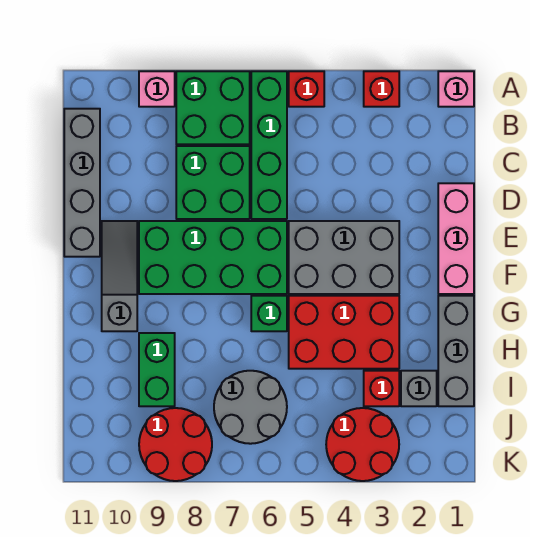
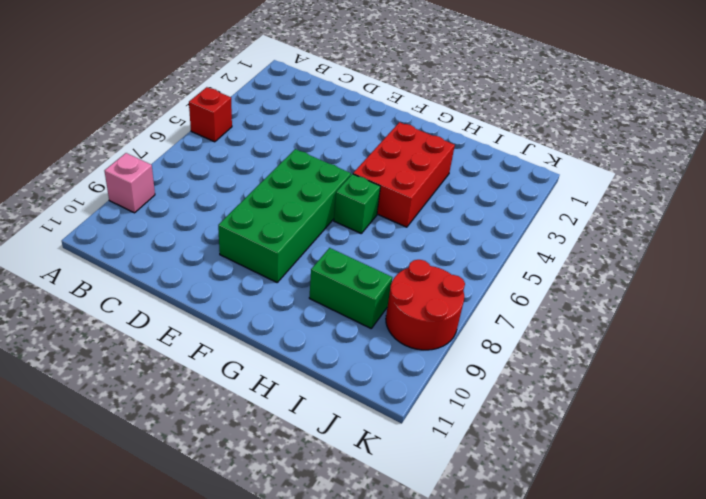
none -> pink 1x1 brick [438,71,474,107]
none -> red 1x1 brick [364,71,399,107]
none -> green 1x4 brick [251,71,287,219]

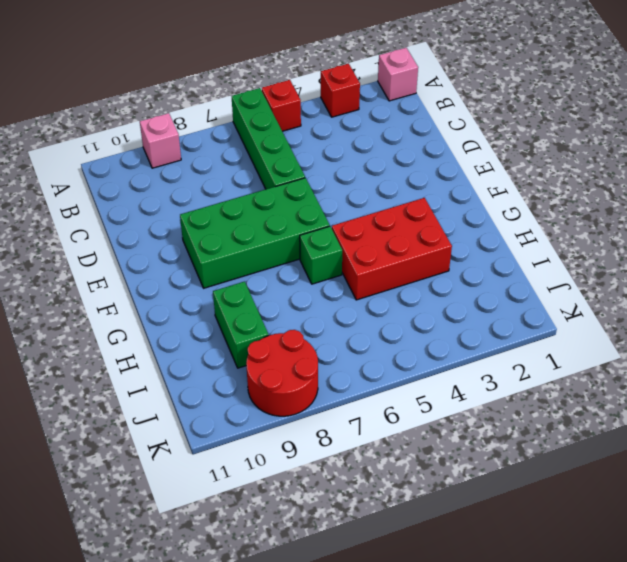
none -> green 2x2 brick [176,71,250,144]
none -> grey 1x4 brick [64,109,100,257]
none -> green 2x2 brick [176,146,250,219]

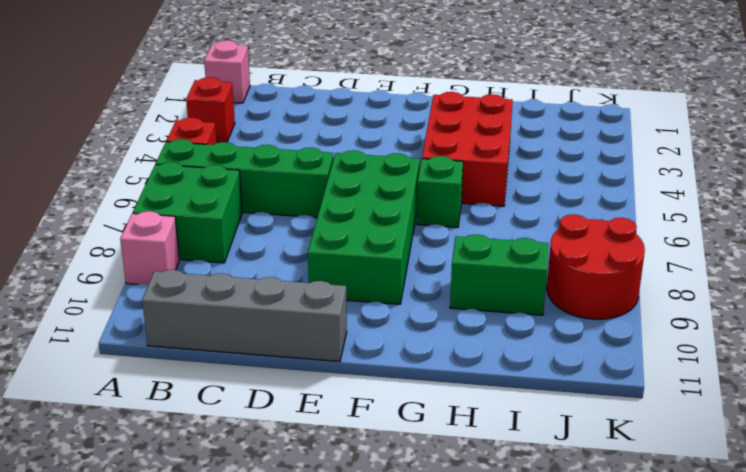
none -> green 2x2 brick [176,146,250,219]
none -> pink 1x3 brick [438,183,474,294]
none -> grey 2x3 brick [289,221,399,294]

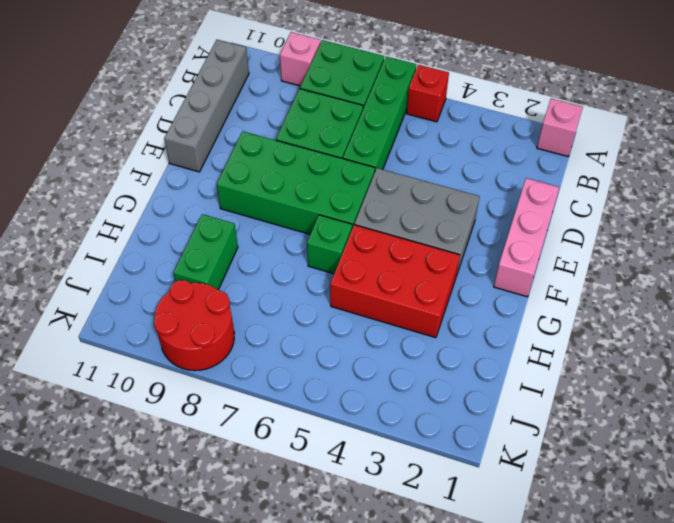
none -> red 1x1 brick [364,71,399,107]
none -> grey 1x3 slope [102,221,137,331]
none -> grey 1x3 brick [438,296,474,406]

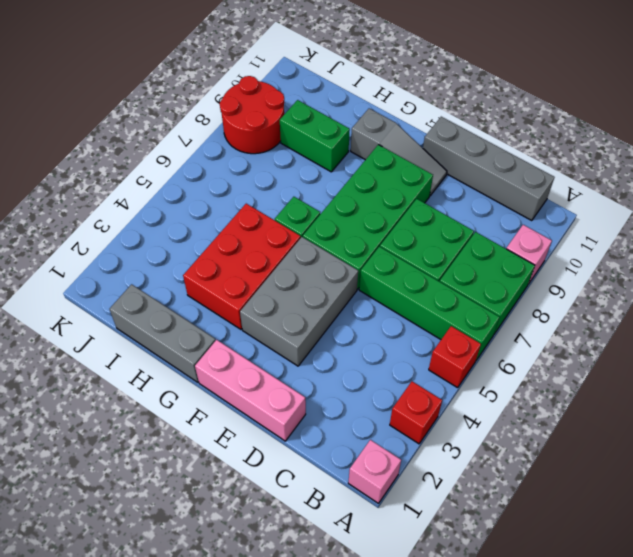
none -> grey 1x1 brick [401,371,437,406]
none -> red 1x1 brick [364,371,399,406]
none -> grey 2x2 round brick [214,371,287,444]

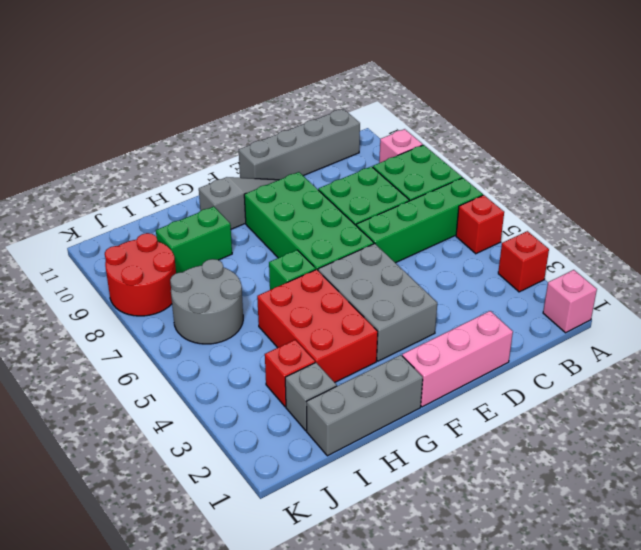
none -> red 2x2 round brick [326,408,399,481]

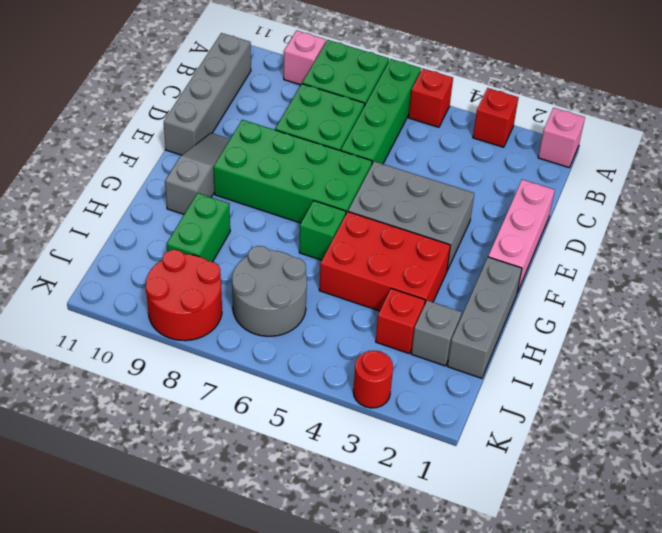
red 1x1 round brick [353,351,393,408] -> red 2x2 round brick [326,408,399,481]

